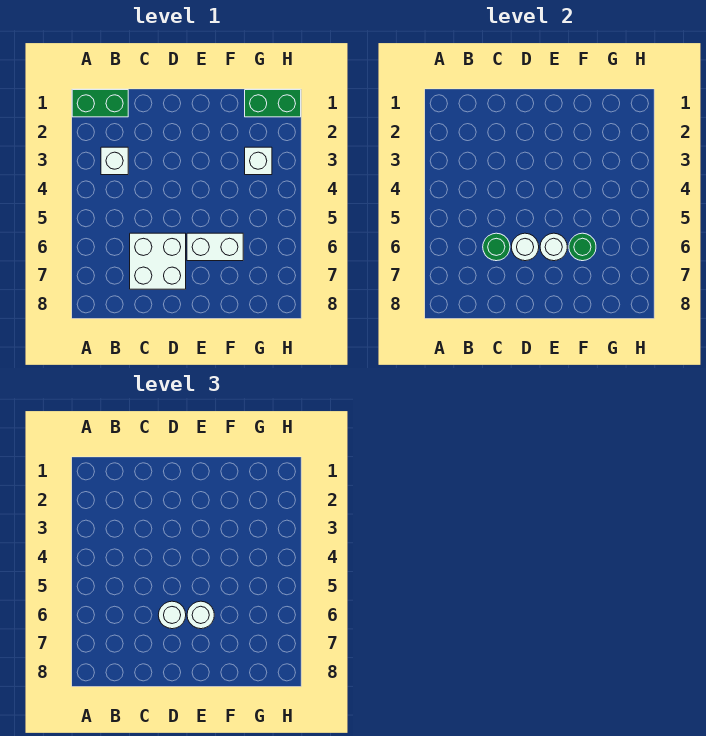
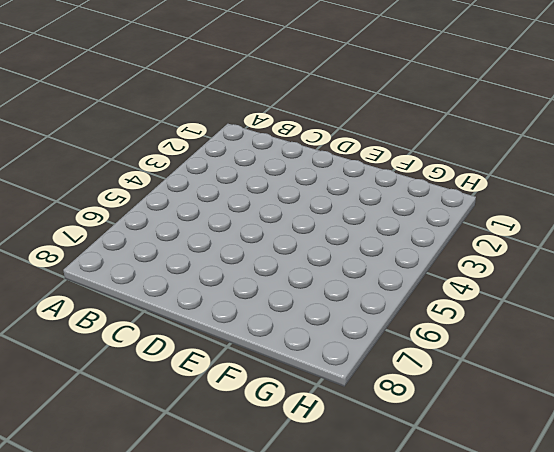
none -> green 1x2 brick [72,90,128,117]
none -> white 1x1 brick [101,147,128,175]
none -> white 2x2 brick [130,233,186,289]

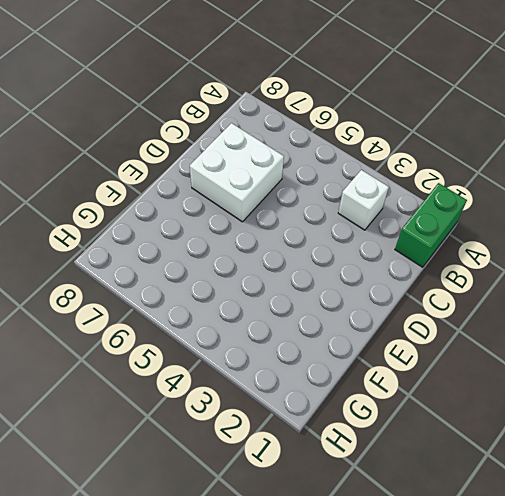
none -> white 1x2 brick [187,233,243,261]
none -> green 1x2 brick [245,90,301,117]
none -> white 1x1 brick [245,147,272,175]

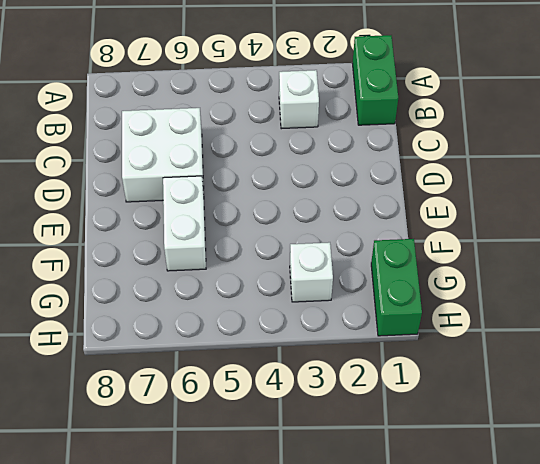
none -> green 1x1 round brick [483,233,510,261]
none -> white 1x1 round brick [511,233,539,261]
none -> white 1x1 round brick [540,233,567,261]

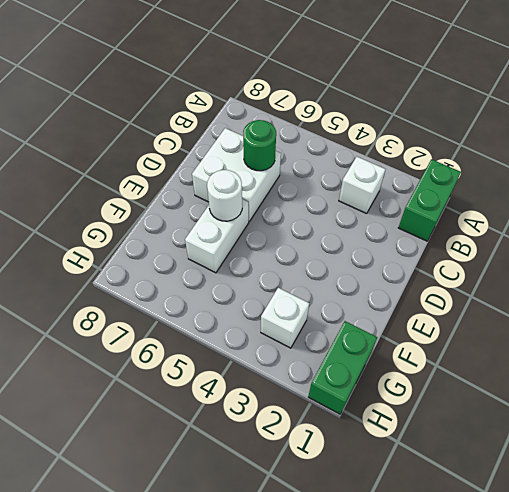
none -> white 1x1 round brick [511,233,539,261]
none -> green 1x1 round brick [569,233,596,261]
none -> white 1x1 round brick [158,601,186,629]

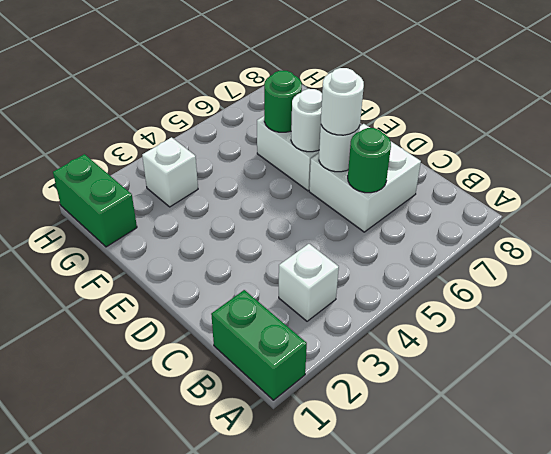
none -> white 1x1 round brick [187,601,214,629]

